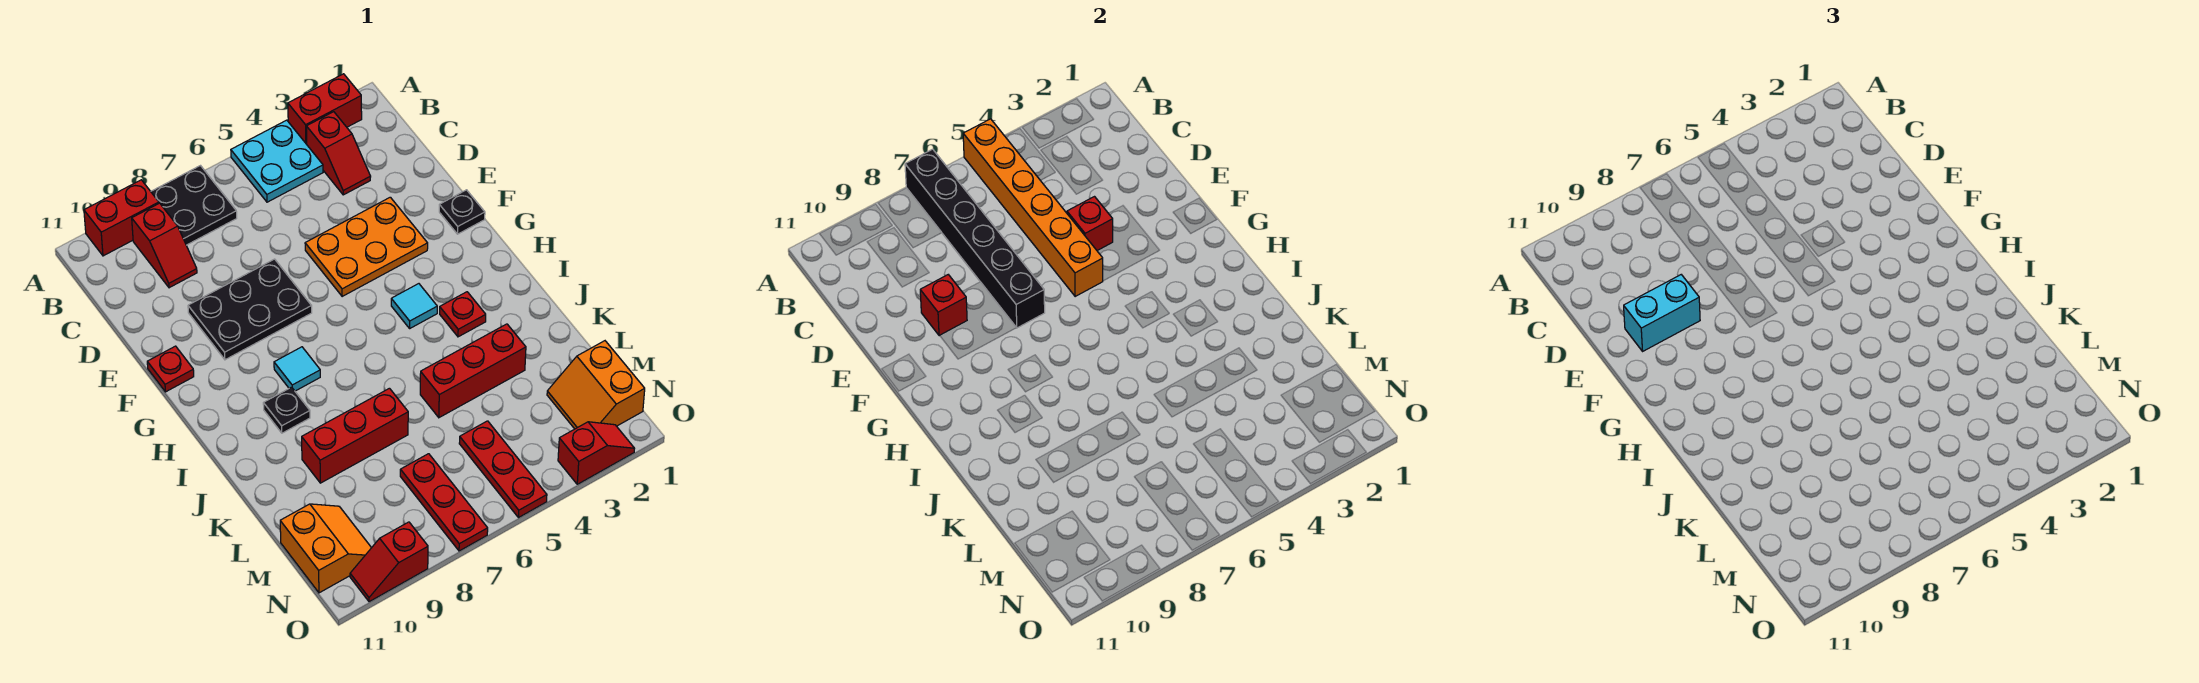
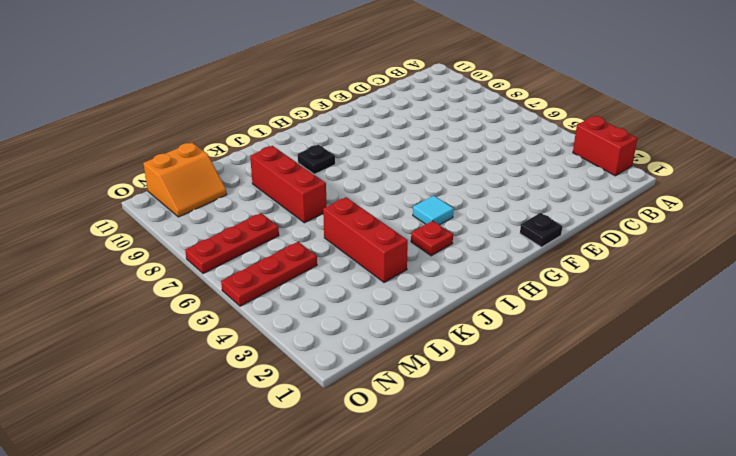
none -> cyan 2x2 plate [231,120,323,202]
none -> black 2x2 plate [151,166,237,245]
none -> red 1x2 brick [84,180,159,256]

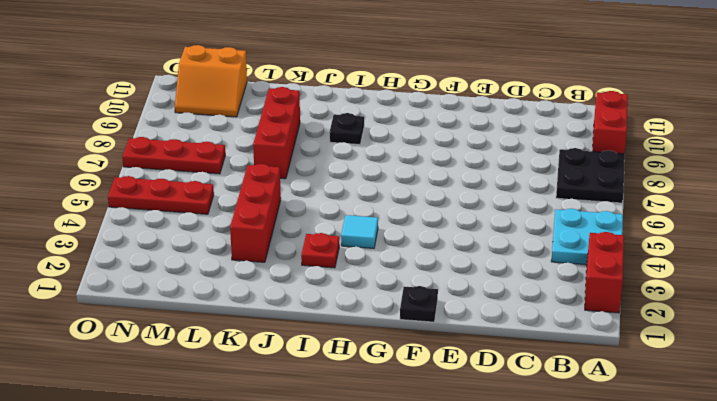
none -> red 1x2 slope [306,112,371,195]
none -> red 1x2 slope [132,203,197,288]
none -> orange 2x3 plate [305,197,428,296]

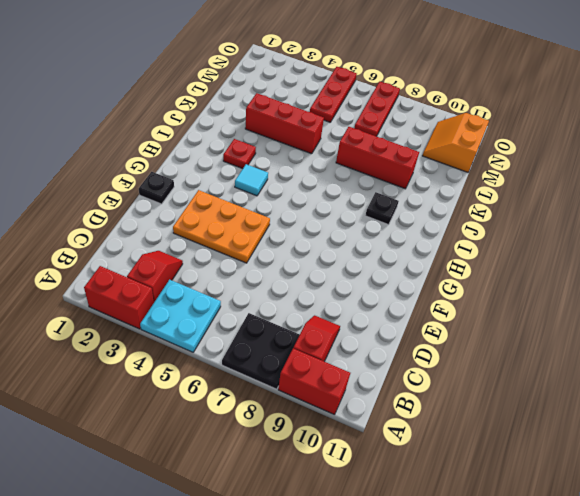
none -> black 2x3 plate [188,259,312,360]
none -> red 1x1 plate [147,346,194,392]
none -> cyan 1x1 tile [274,347,320,391]

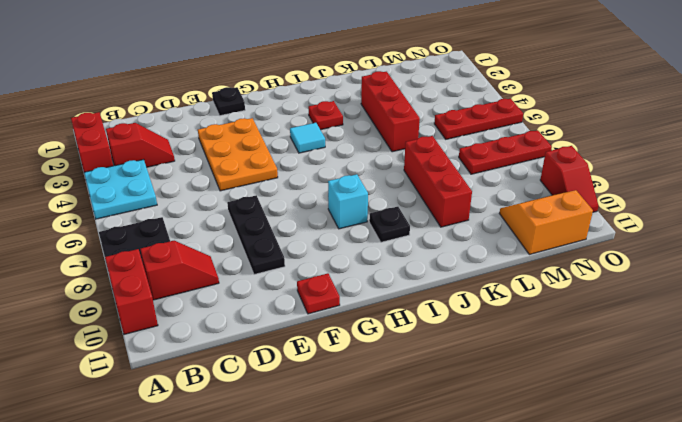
black 1x3 plate [227,195,285,274] -> black 2x3 plate [188,259,312,360]
cyan 1x1 brick [328,174,368,229] -> cyan 1x1 tile [274,347,320,391]
none -> orange 2x2 slope [547,341,645,429]
none -> red 1x2 slope [558,422,635,484]
none -> orange 1x6 brick [963,119,1103,296]

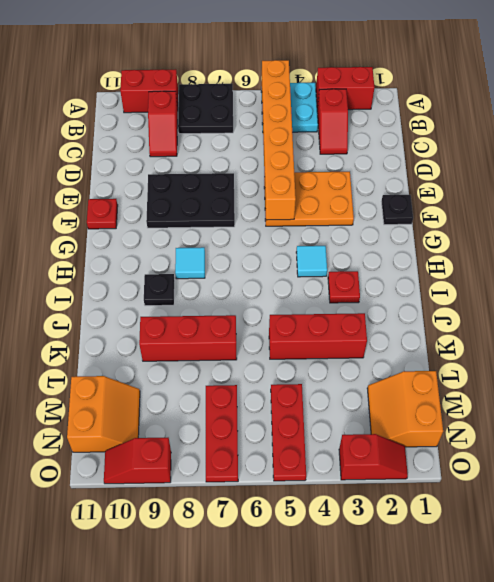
none -> black 1x6 brick [905,149,1045,328]
none -> red 1x1 brick [1067,197,1113,251]
none -> red 1x1 brick [920,275,967,336]

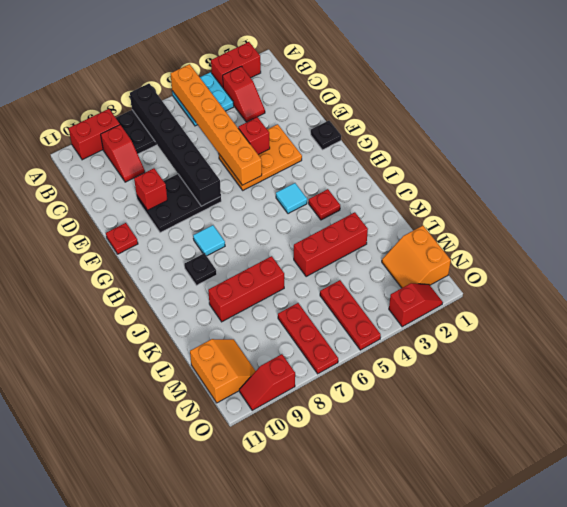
none -> cyan 1x2 brick [1624,275,1700,351]

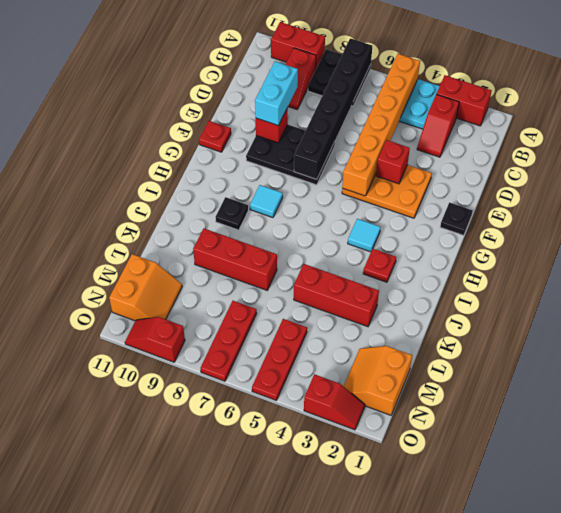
cyan 1x2 brick [255,61,298,125] -> cyan 1x2 brick turned to [1624,275,1700,351]

